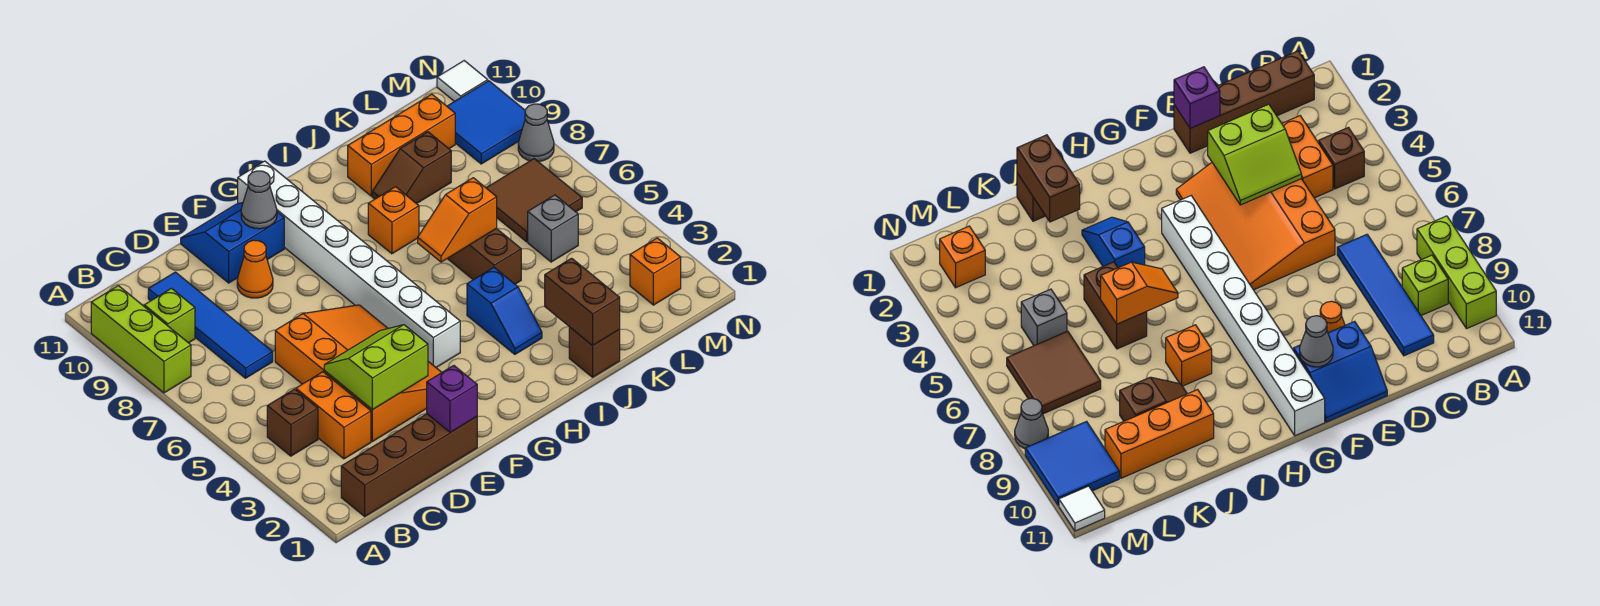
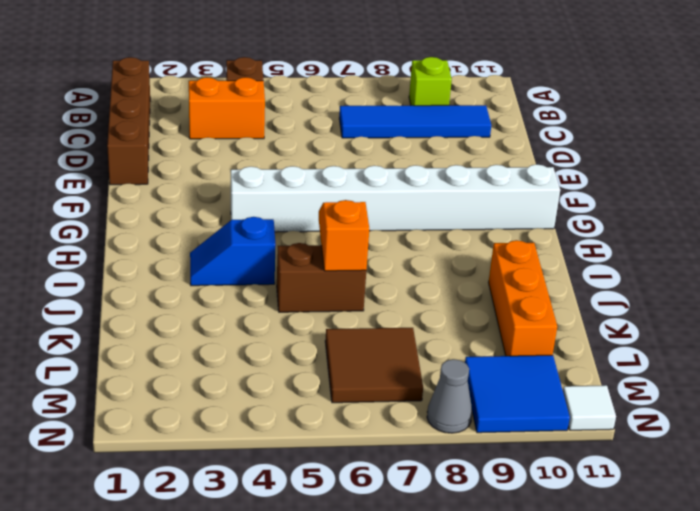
none -> lime 1x3 brick [91,286,191,393]
none -> orange 3x4 slope [275,305,442,441]
none -> orange 1x1 cone [237,240,273,298]

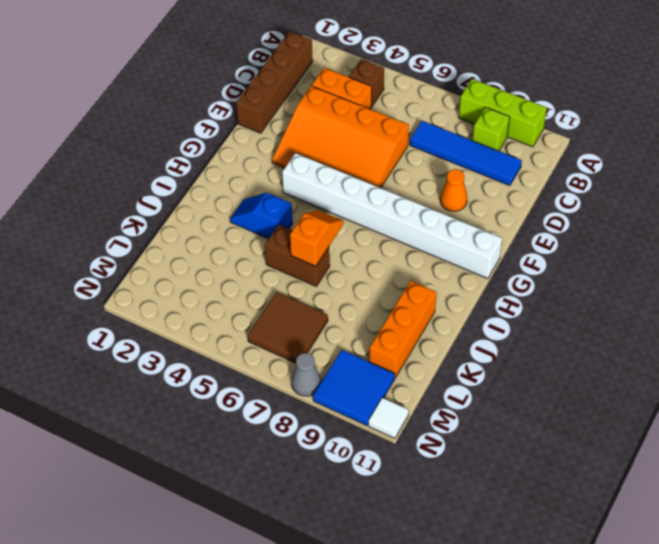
none -> blue 2x2 slope [181,203,284,283]
none -> orange 1x1 brick [368,187,419,254]
none -> brown 1x1 brick [569,327,620,377]

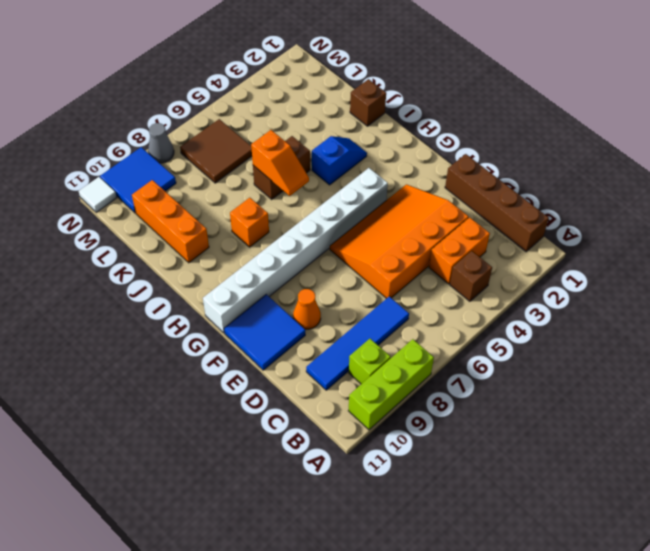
blue 2x2 tile [224,294,305,370] -> blue 2x2 slope [181,203,284,283]
none -> brown 1x2 slope [372,132,451,204]
none -> grey 1x1 brick [528,195,578,262]
none -> orange 1x1 brick [630,238,681,305]

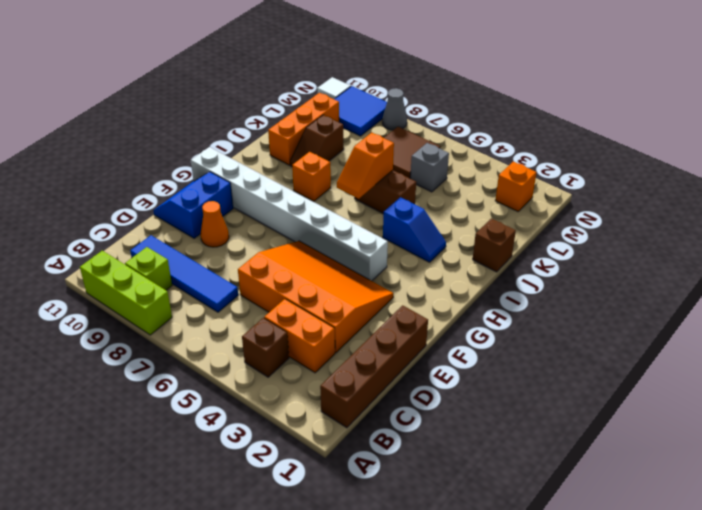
none -> lime 2x2 slope [324,325,428,410]
none -> purple 1x1 brick [427,366,477,433]
none -> grey 1x1 cone [241,171,277,229]

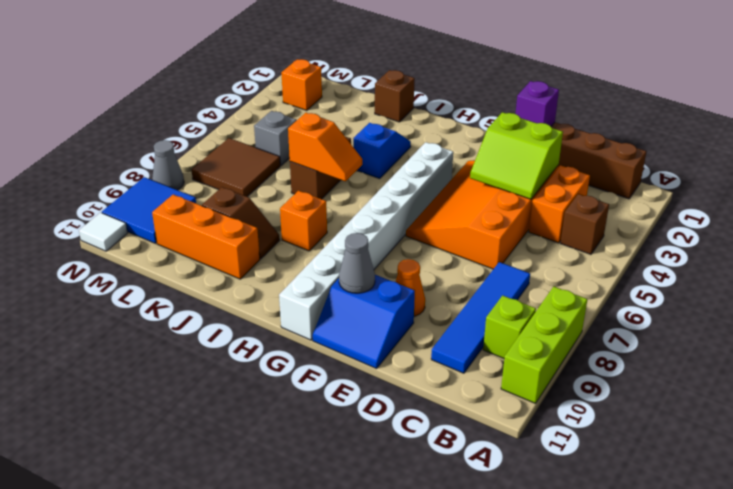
none -> brown 1x2 brick [545,258,620,346]

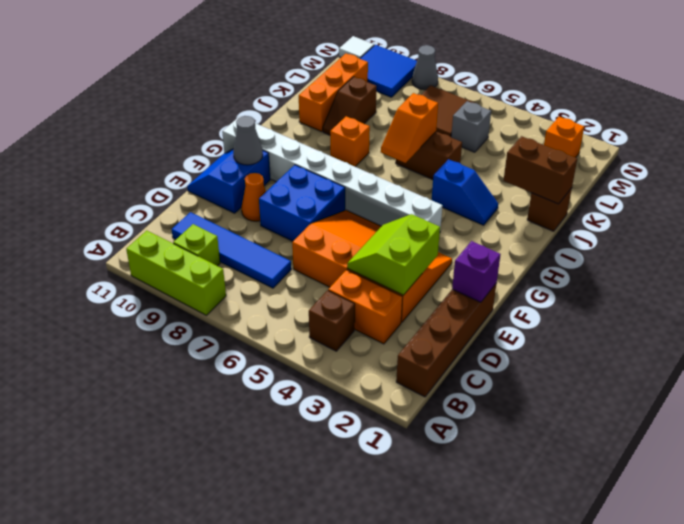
blue 2x2 brick [259,165,345,241] -> none

